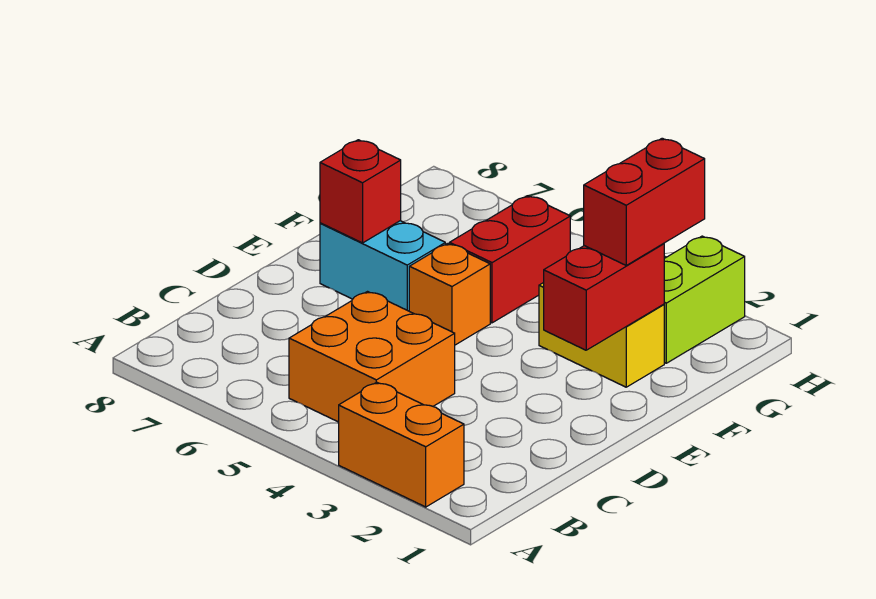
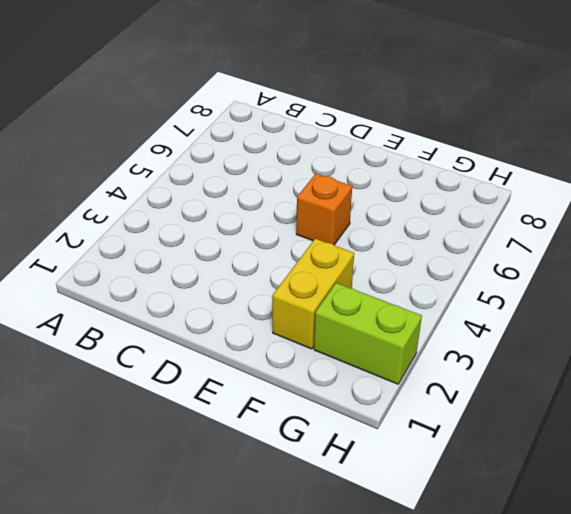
none -> orange 1x2 brick [339,382,464,507]
none -> orange 2x2 brick [289,292,455,422]

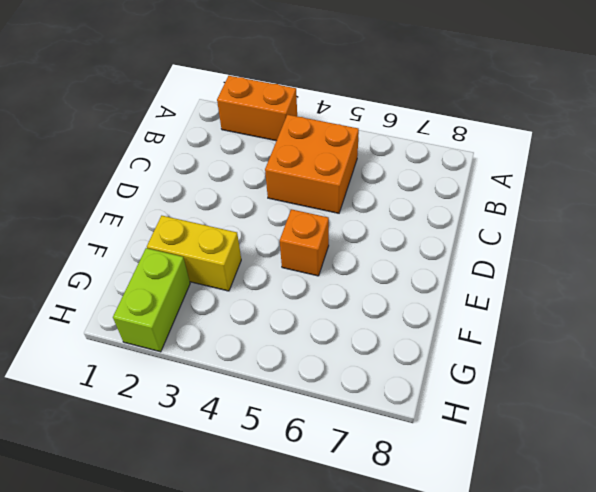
none -> cyan 1x2 brick [320,221,445,311]
none -> red 1x2 brick [450,196,570,323]

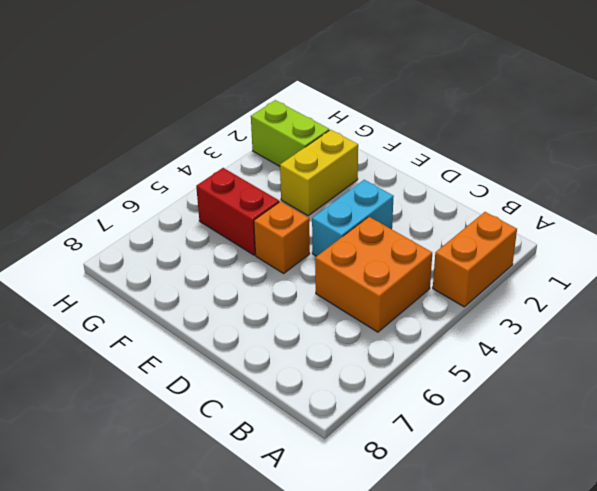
cyan 1x2 brick [312,180,394,256] -> cyan 1x2 brick moved to [320,221,445,311]
none -> red 1x2 brick [544,243,664,350]
none -> red 1x1 brick [320,140,401,243]

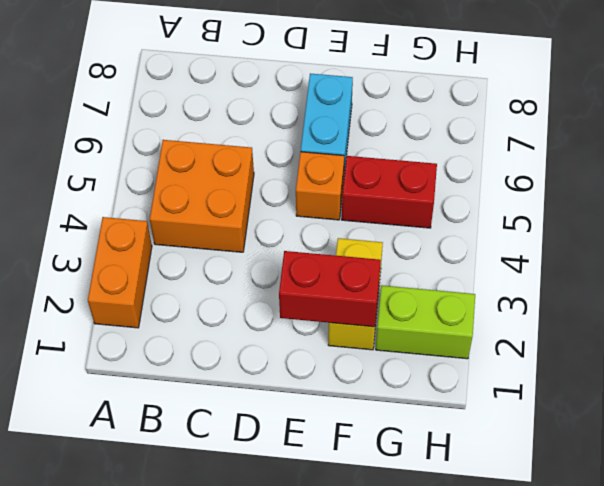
none -> red 1x1 brick [320,140,401,243]
none -> red 1x2 brick [584,138,705,265]

